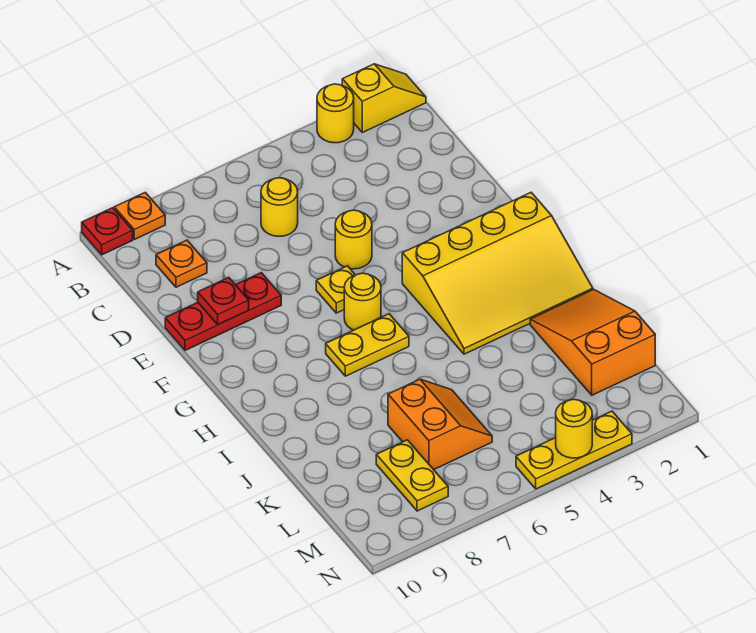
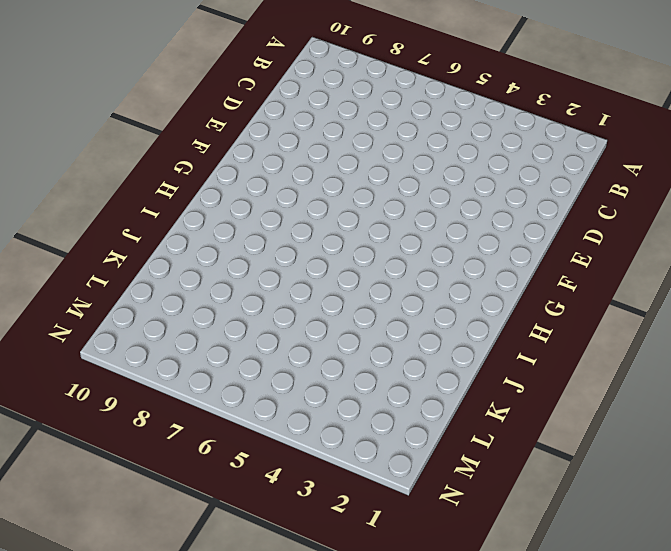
none -> yellow 1x2 slope [342,64,426,132]
none -> yellow 1x1 round brick [317,84,354,143]
none -> orange 1x1 plate [114,192,165,239]

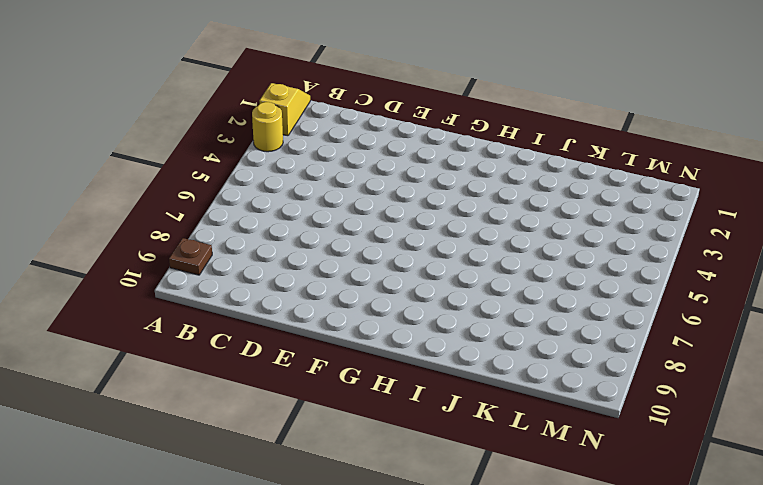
brown 1x1 plate [169,238,212,275] -> orange 1x1 plate [114,192,165,239]
none -> red 1x1 plate [82,208,133,255]
none -> yellow 1x1 round brick [261,178,298,236]
none -> orange 1x1 plate [156,240,207,287]

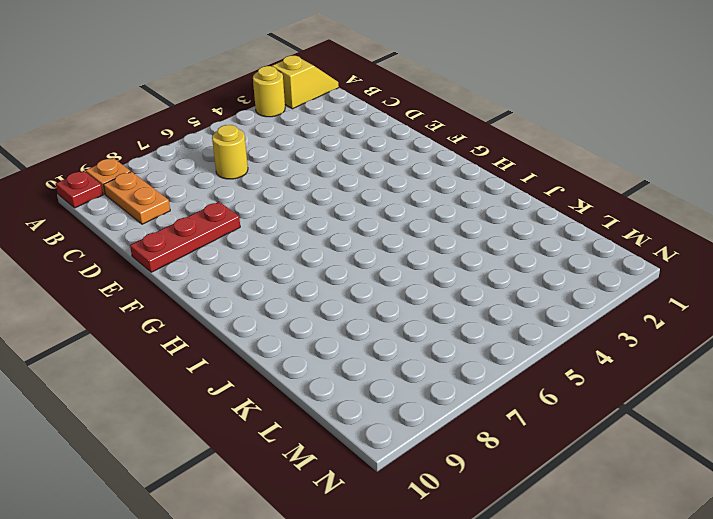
orange 1x2 plate [104,172,170,224] -> orange 1x1 plate [156,240,207,287]
none -> yellow 1x1 round brick [335,210,372,269]
none -> yellow 1x1 plate [316,266,355,313]
none -> yellow 3x4 slope [402,193,593,354]

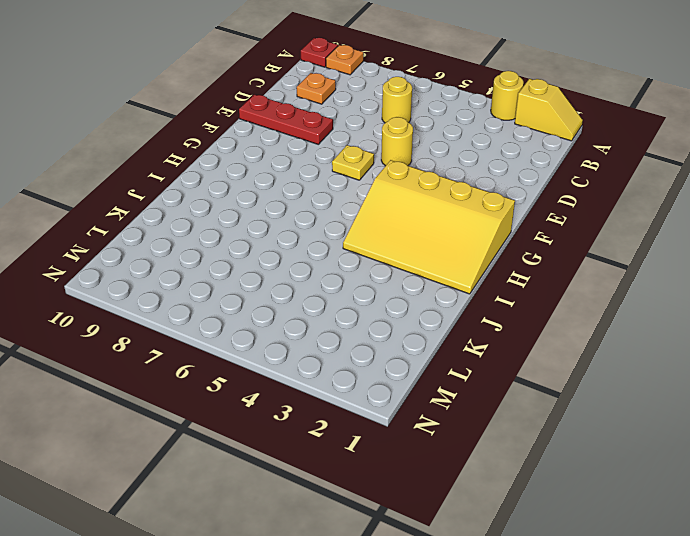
none -> yellow 1x1 round brick [344,273,381,330]
none -> yellow 1x2 plate [326,314,409,376]
none -> orange 2x3 slope [530,290,655,395]

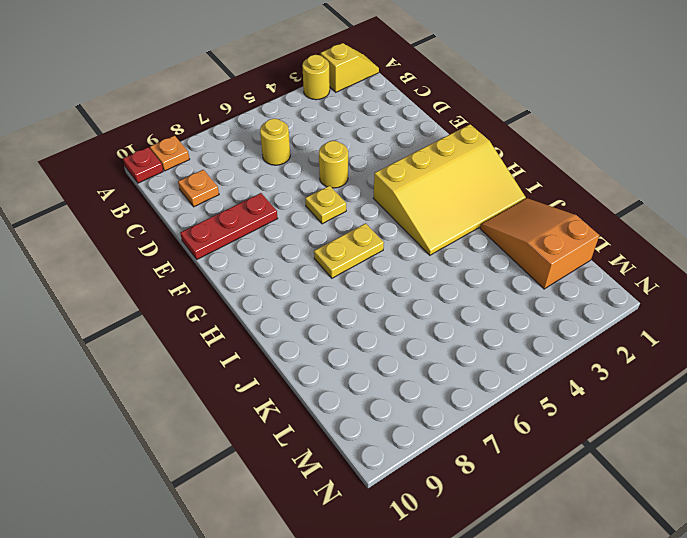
none -> yellow 1x1 round brick [344,273,381,330]
none -> orange 2x2 slope [388,379,492,470]
none -> yellow 1x2 plate [376,440,448,511]

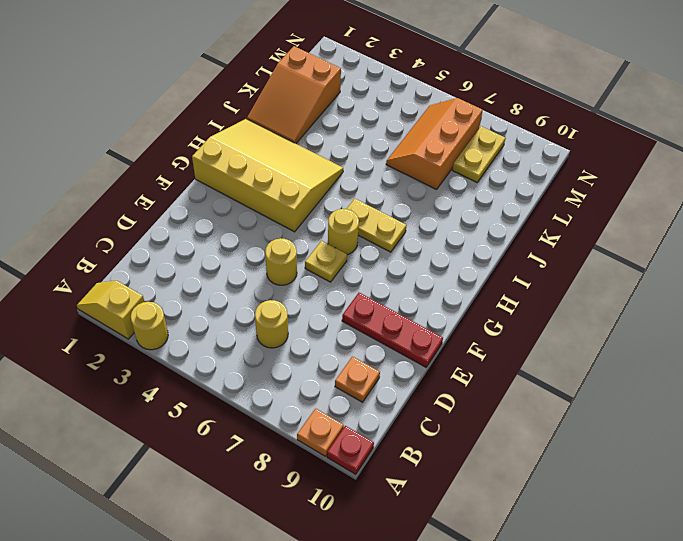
orange 2x3 slope [386,98,483,190] -> orange 2x2 slope [388,379,492,470]
none -> yellow 1x3 plate [516,411,632,489]
none -> red 1x1 plate [198,277,249,325]
none -> yellow 1x1 round brick [556,399,592,458]

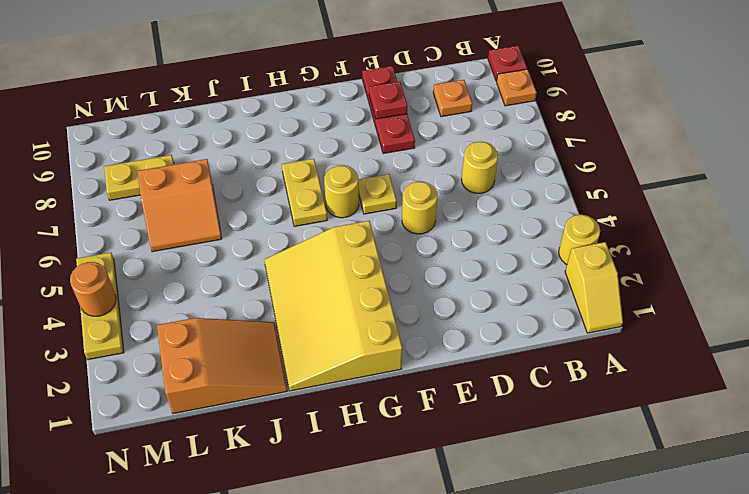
orange 1x1 round brick [70,262,116,316] -> yellow 1x1 round brick [556,399,592,458]

